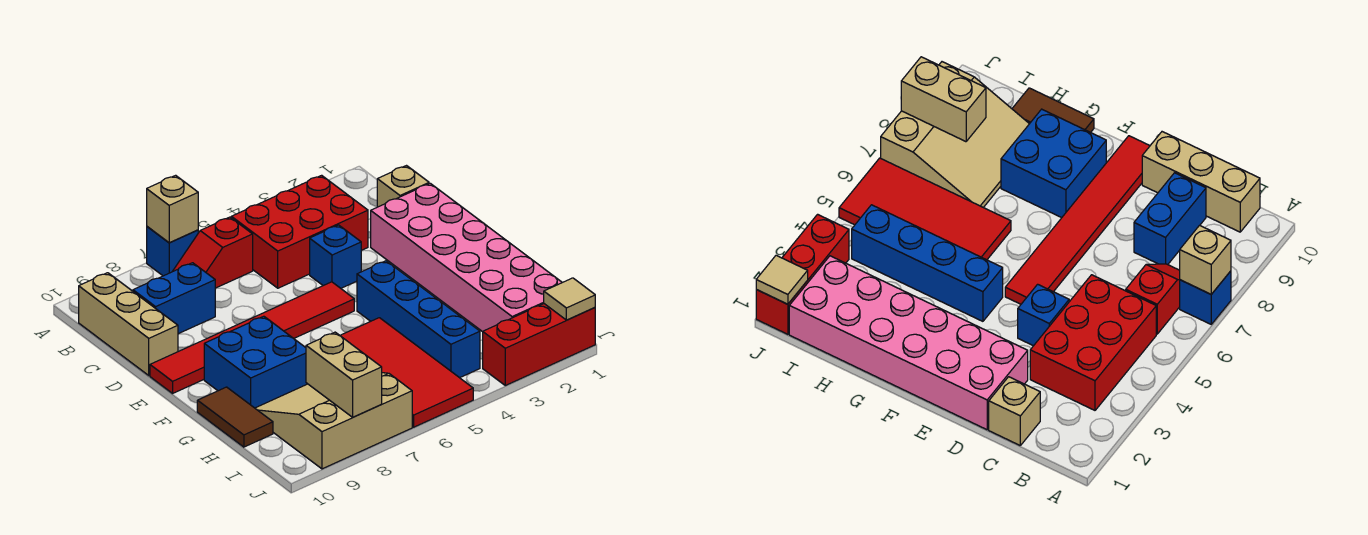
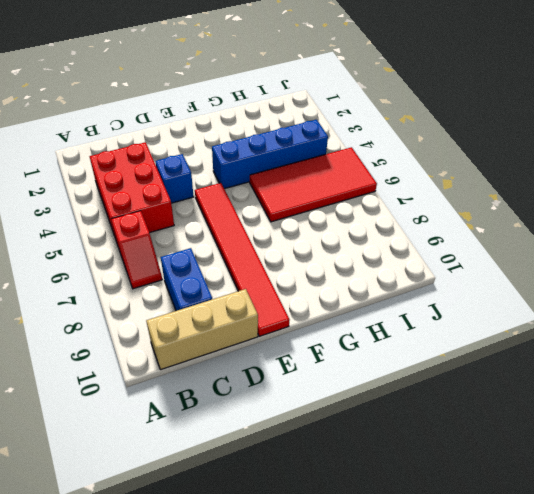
none -> blue 1x1 brick [147,227,198,276]
none -> tan 1x1 brick [377,166,429,207]
none -> pink 2x6 brick [371,183,562,332]

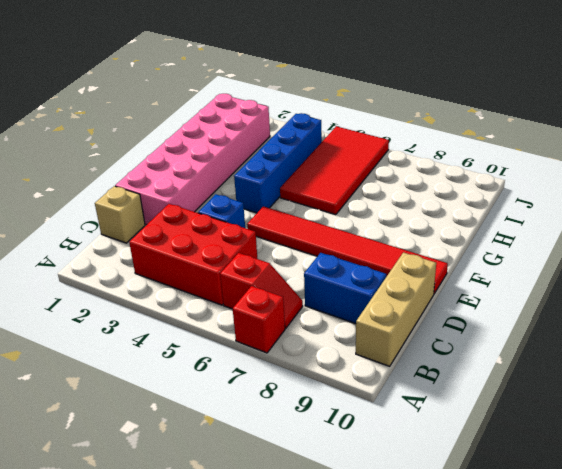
red 1x1 brick [233,286,285,353] -> blue 1x1 brick [147,227,198,276]
none -> blue 2x2 brick [204,316,307,408]
none -> brown 1x2 tile [197,387,273,447]
none -> tan 3x3 slope [255,373,412,469]

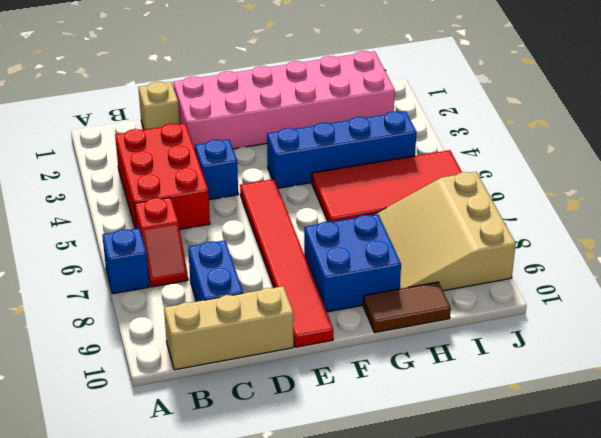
none -> red 1x3 brick [483,304,595,385]
none -> tan 1x1 brick [147,175,198,243]
none -> tan 1x2 brick [306,332,382,417]

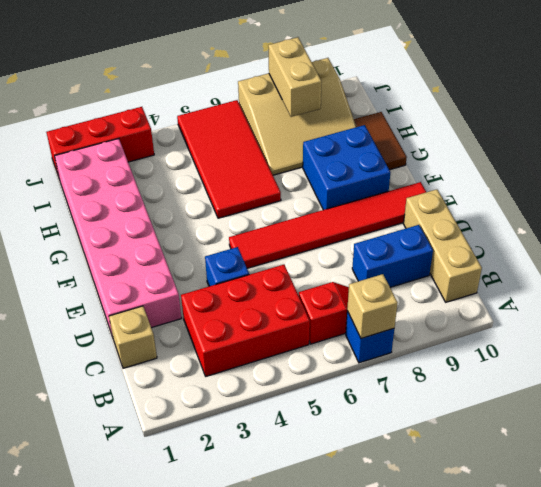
none -> blue 1x4 brick [357,261,480,378]
none -> tan 1x1 tile [544,278,595,320]

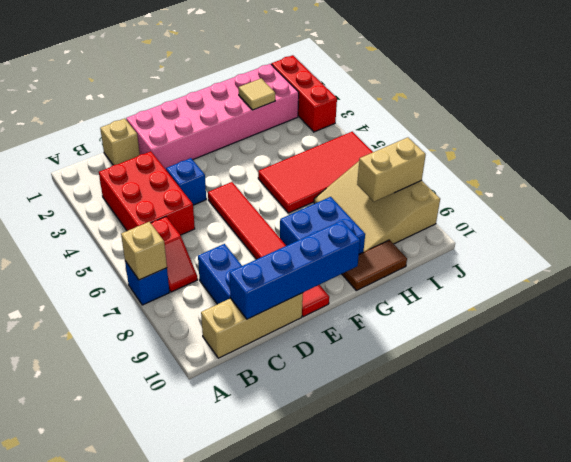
blue 1x4 brick [229,221,360,319] -> blue 1x4 brick moved to [357,261,480,378]
tan 1x1 tile [239,78,275,110] -> tan 1x1 tile moved to [544,278,595,320]

